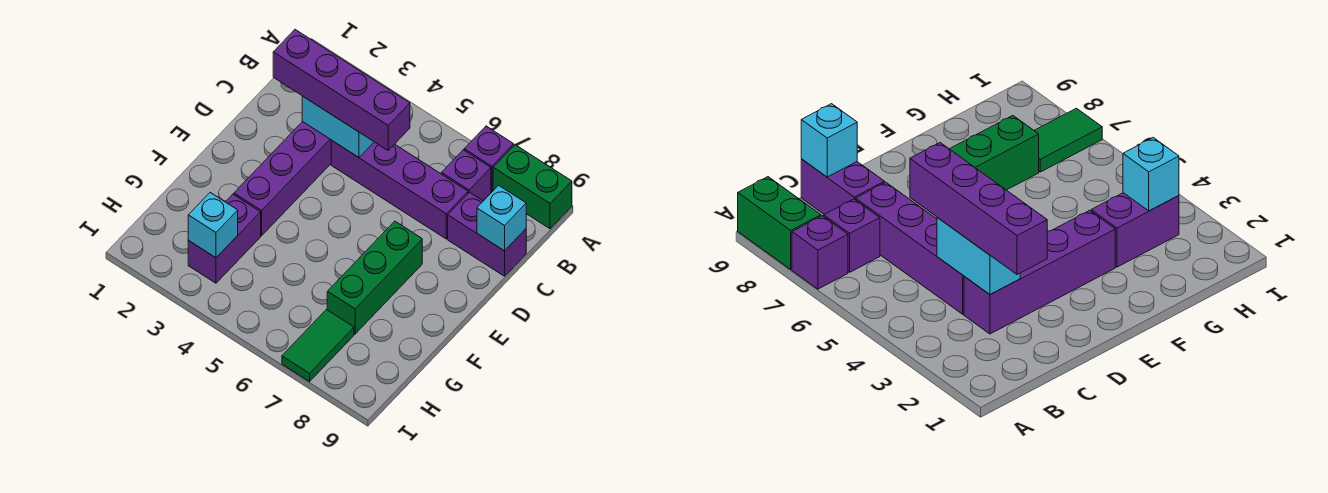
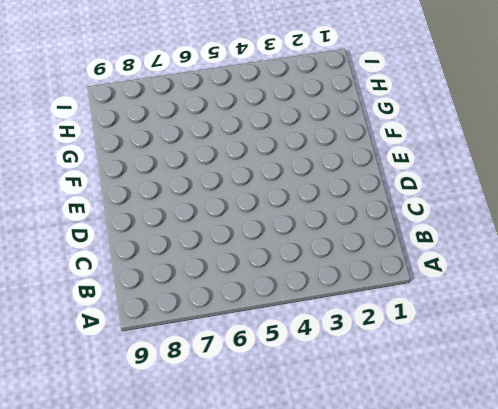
none -> purple 1x1 brick [464,126,514,191]
none -> green 1x2 brick [493,145,572,229]
none -> purple 1x1 brick [441,150,491,201]

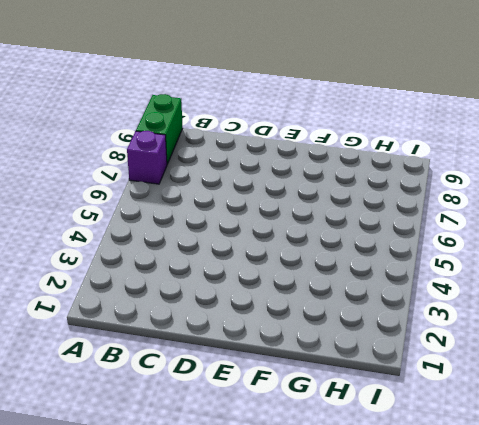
none -> purple 1x1 brick [441,150,491,201]
none -> purple 1x4 brick [234,121,332,236]
none -> purple 1x4 brick [331,141,468,239]

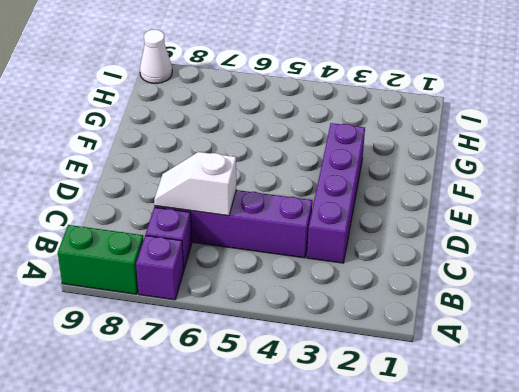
white 1x2 slope [154,152,236,216] -> none
white 1x1 cone [140,30,172,83] -> none
none -> purple 1x2 brick [448,192,526,276]
none -> green 1x3 brick [327,221,422,334]
none -> purple 1x2 brick [188,194,261,283]

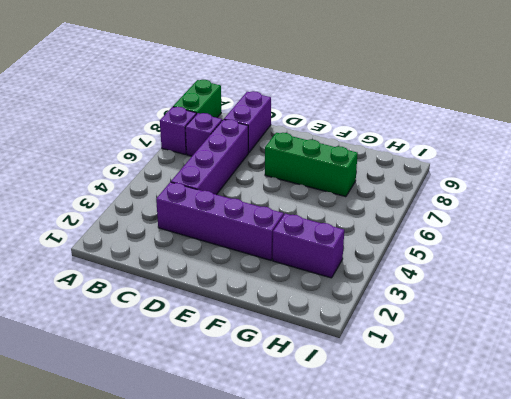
none -> green 1x2 tile [282,310,354,382]
none -> cyan 1x2 brick [302,96,374,157]
none -> cyan 1x1 brick [477,185,526,251]

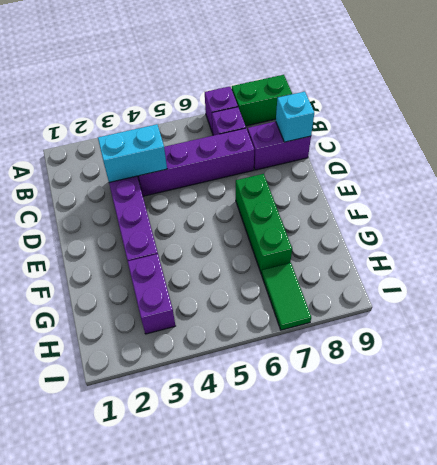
none -> cyan 1x1 brick [188,193,238,258]
none -> purple 1x4 brick [273,30,410,150]

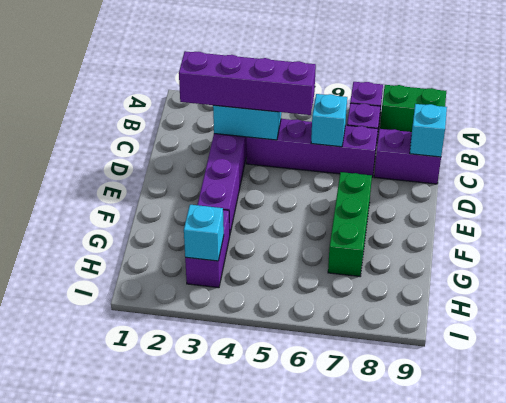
cyan 1x1 brick [311,94,347,147] -> none
none -> green 1x2 tile [282,310,354,382]

